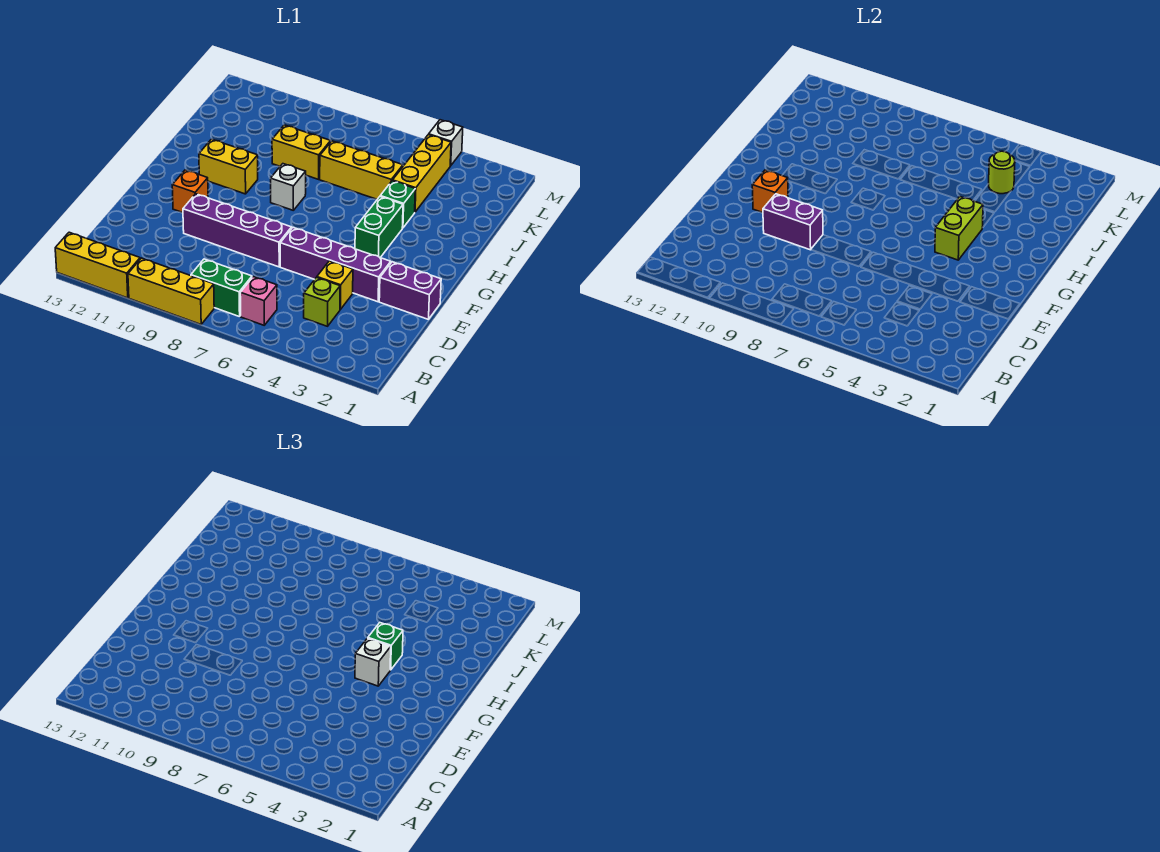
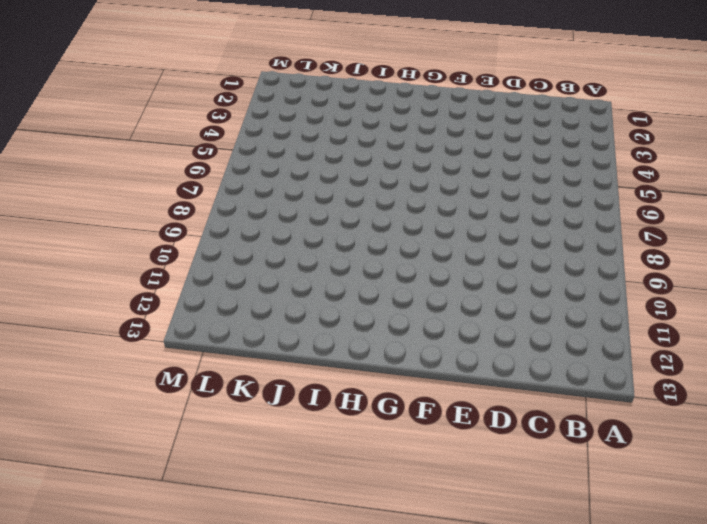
none -> yellow 1x3 brick [128,258,214,324]
none -> yellow 1x3 brick [55,232,140,298]
none -> pink 1x1 brick [240,277,277,325]

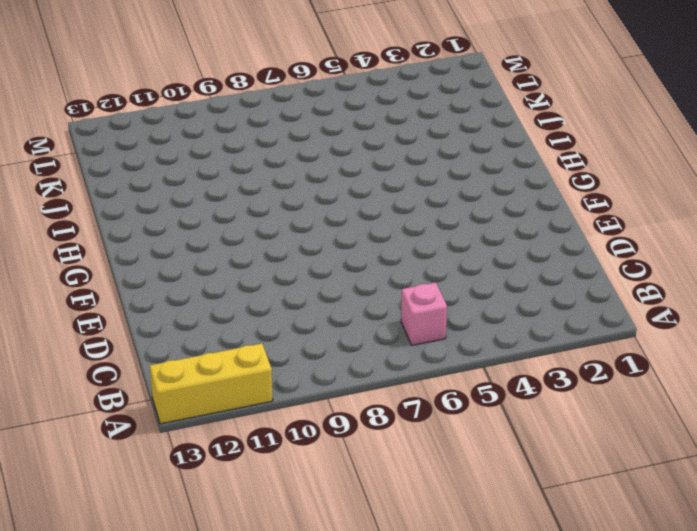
none -> yellow 1x3 brick [128,258,214,324]
none -> green 1x2 brick [191,259,252,317]
none -> lime 1x1 brick [304,277,340,326]

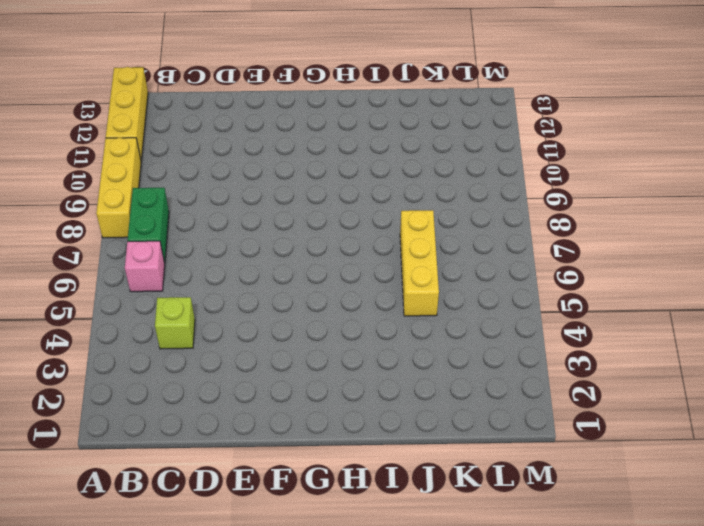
none -> yellow 1x1 brick [317,261,353,309]
none -> purple 1x2 brick [379,262,441,319]
none -> purple 1x4 brick [280,228,391,302]

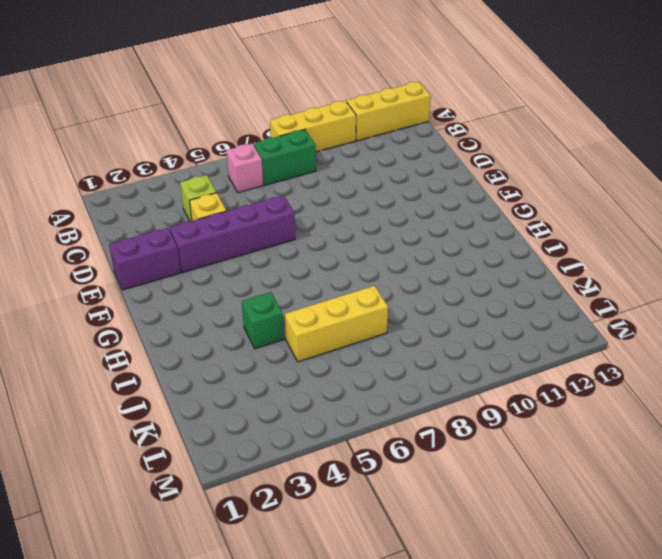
none -> purple 1x4 brick [183,194,292,267]
none -> orange 1x1 brick [172,170,208,213]
none -> green 1x2 brick [355,197,403,258]

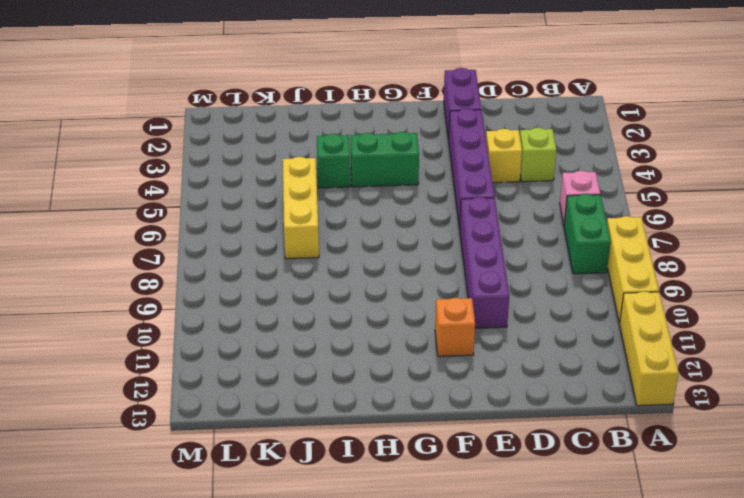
none -> white 1x1 brick [271,164,306,210]
none -> yellow 1x2 brick [199,139,258,194]
none -> yellow 1x3 brick [393,135,451,212]

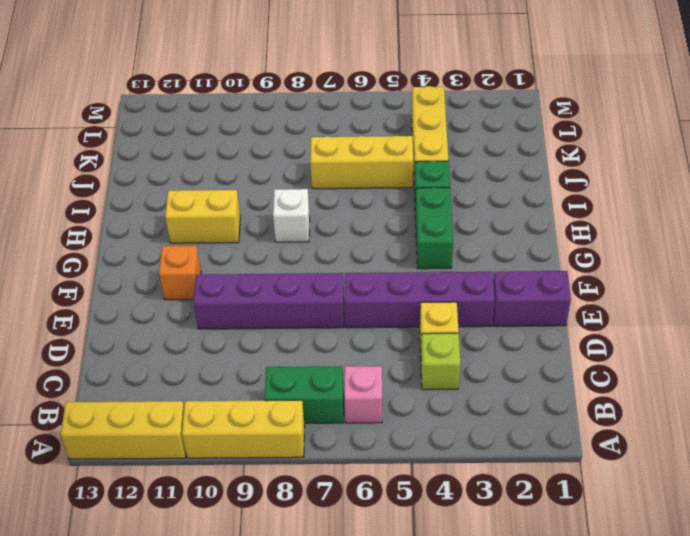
none -> yellow 1x2 brick [272,125,331,179]
none -> white 1x1 brick [429,120,463,166]
none -> purple 1x2 brick [763,194,823,250]

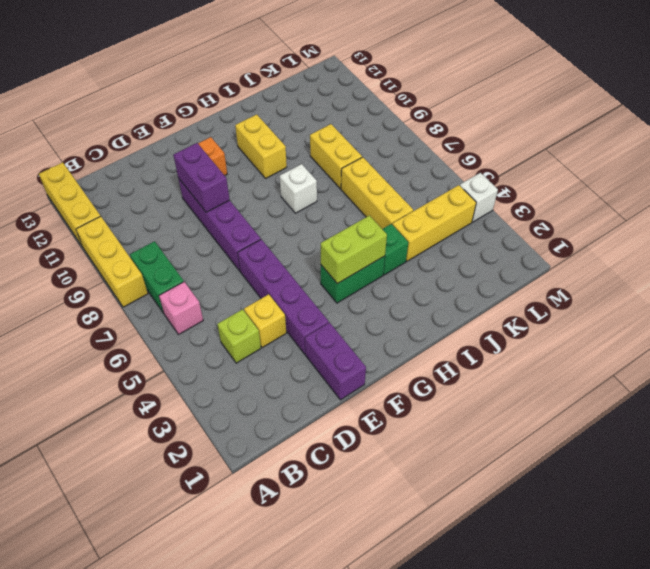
none -> orange 1x1 brick [752,170,788,213]
none -> lime 1x1 round brick [989,151,1015,194]
none -> white 1x1 brick [355,638,391,686]

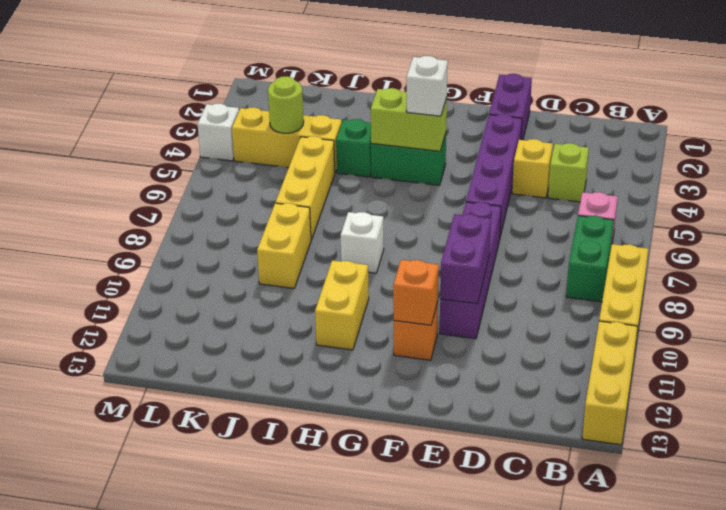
none -> green 1x1 brick [368,623,403,670]

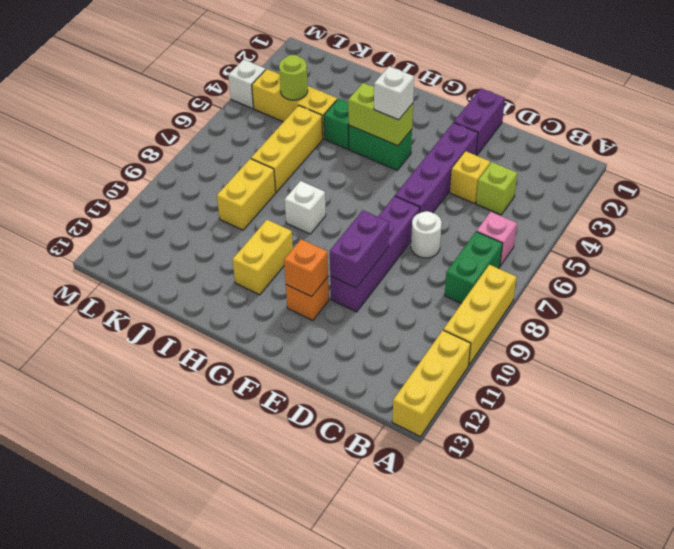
white 1x1 round brick [411,211,442,258] -> none
none -> green 1x1 brick [368,623,403,670]

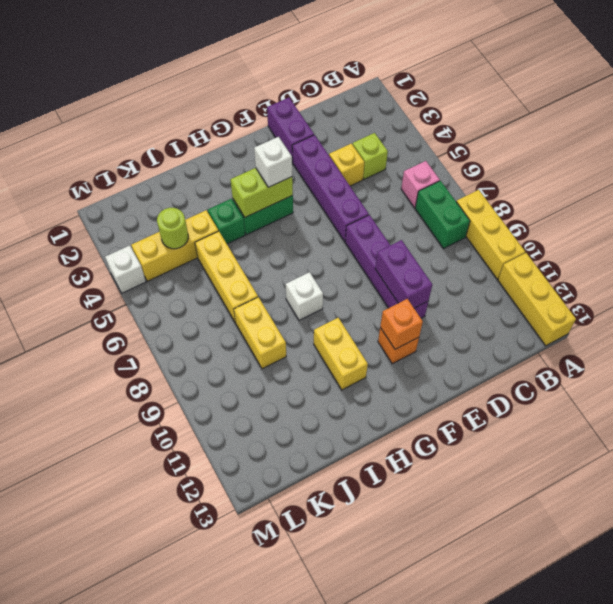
none -> green 1x1 brick [368,623,403,670]

